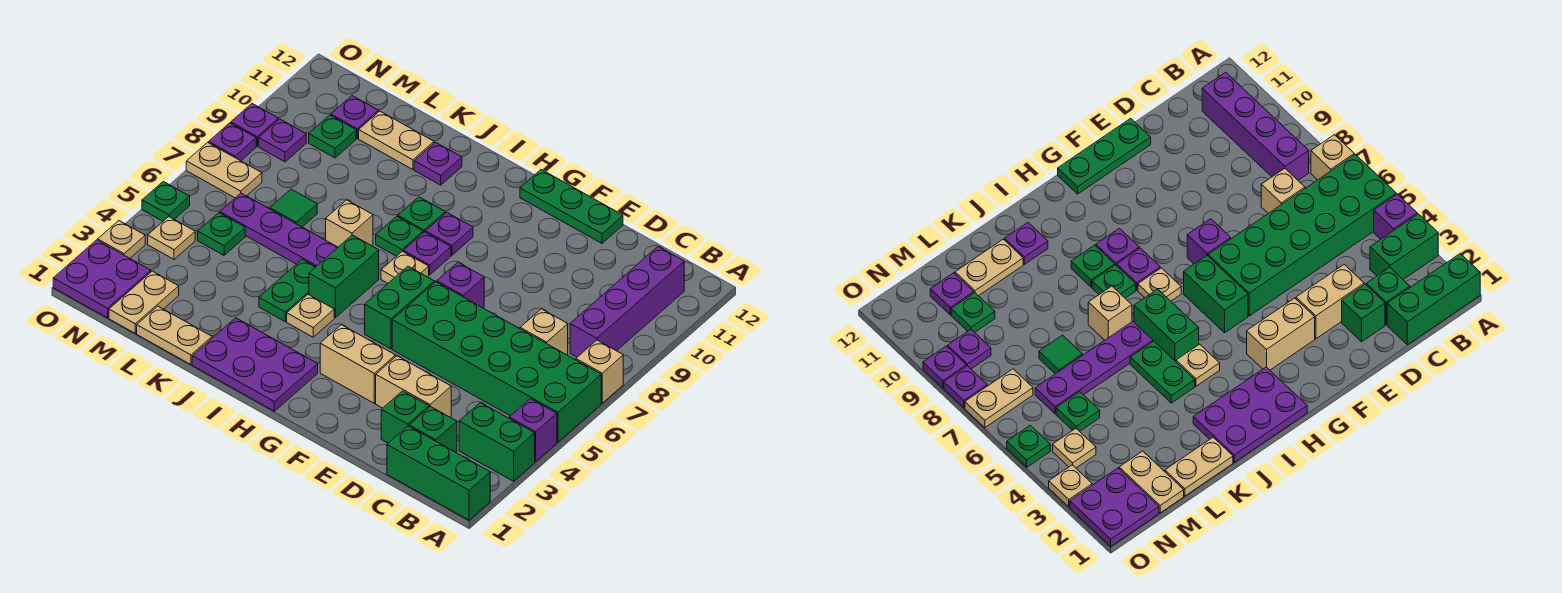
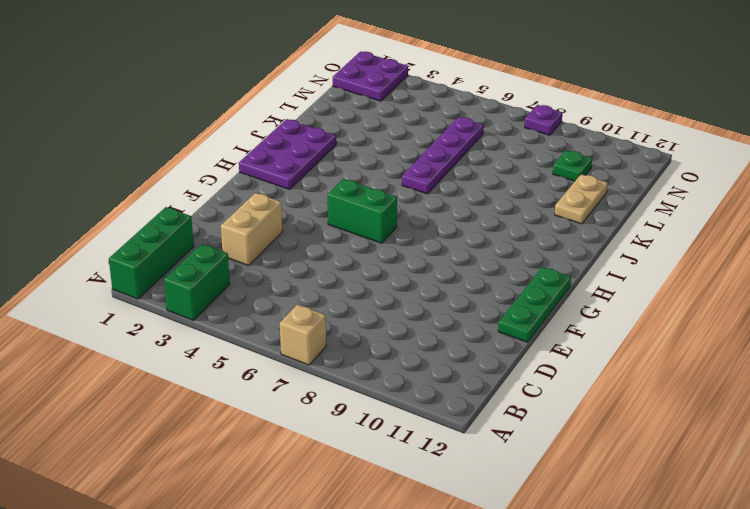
none -> purple 1x1 brick [509,399,557,462]
none -> green 2x6 brick [392,282,601,442]
none -> purple 1x4 brick [570,247,684,357]
none -> green 1x1 brick [409,407,457,452]

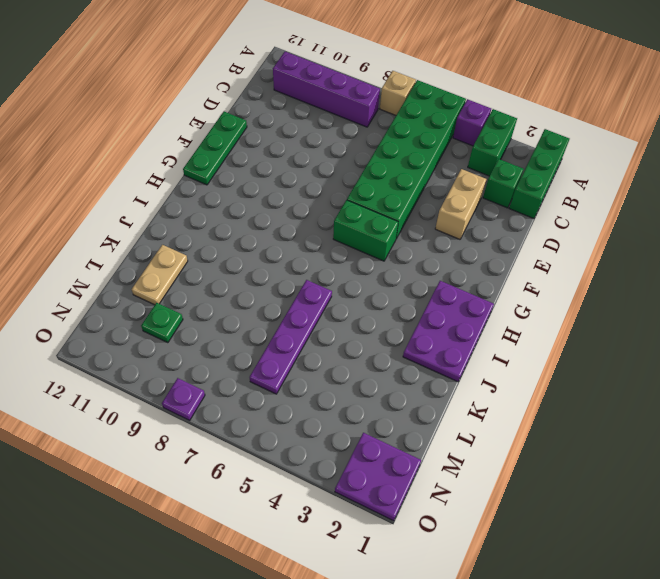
none -> tan 1x1 brick [520,309,568,355]
none -> green 1x1 brick [381,391,429,443]
none -> tan 1x2 brick [320,325,396,403]
none -> purple 1x1 brick [437,262,484,308]

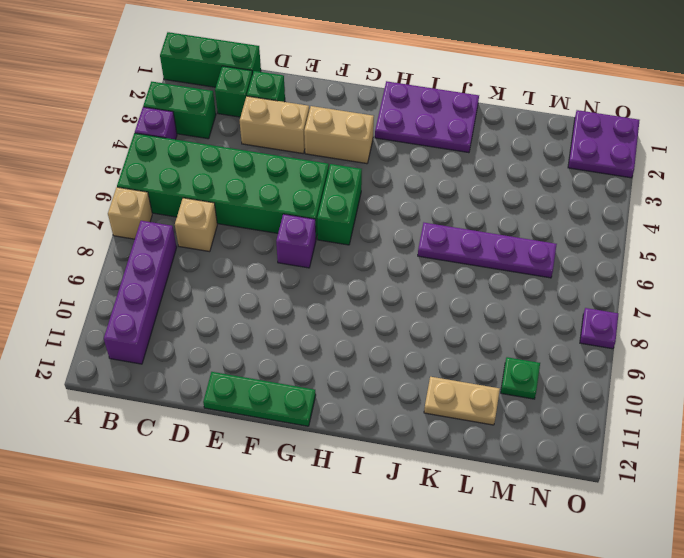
none -> tan 1x1 plate [381,251,429,283]
none -> purple 1x1 plate [403,232,451,275]
none -> purple 1x1 plate [426,212,473,255]
none -> tan 1x1 plate [287,295,334,337]

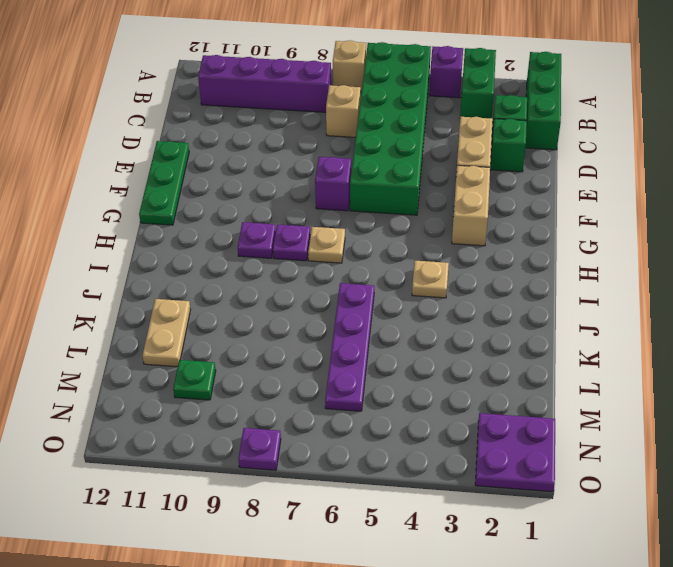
none -> green 1x2 brick [365,266,434,349]
none -> purple 2x3 plate [192,318,318,411]
none -> green 1x2 brick [309,235,379,318]
none -> green 1x1 plate [376,216,423,256]

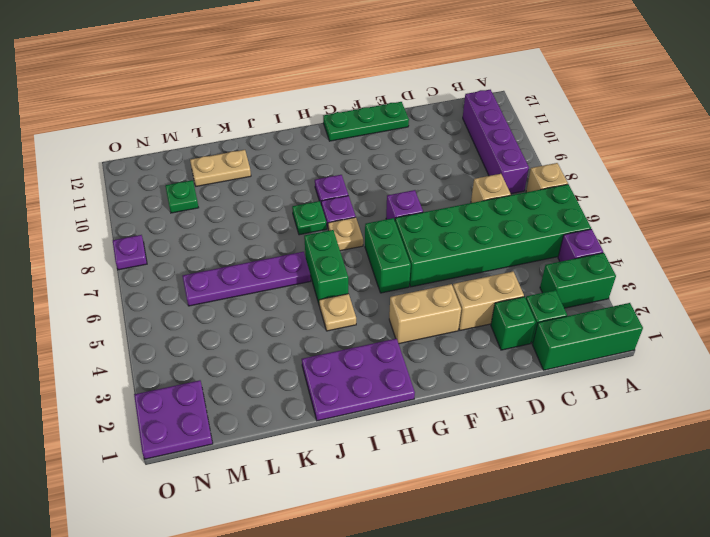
none -> green 1x1 plate [398,197,445,233]
none -> green 1x2 plate [259,259,315,322]
none -> tan 1x1 brick [326,200,373,247]
none -> purple 1x1 plate [414,142,462,185]

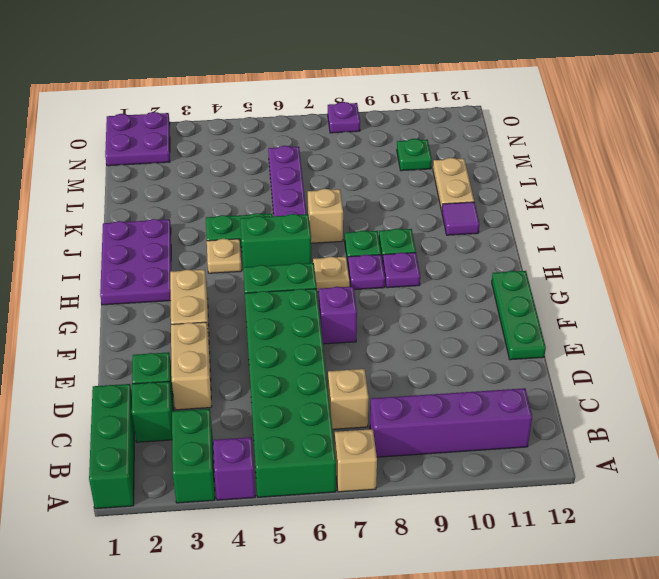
purple 1x1 tile [442,202,480,235] -> purple 1x1 plate [414,142,462,185]
none -> tan 1x2 plate [137,306,212,365]
none -> green 1x1 tile [270,189,317,227]
none -> tan 1x2 plate [109,271,179,333]
none -> green 1x1 plate [198,213,245,255]

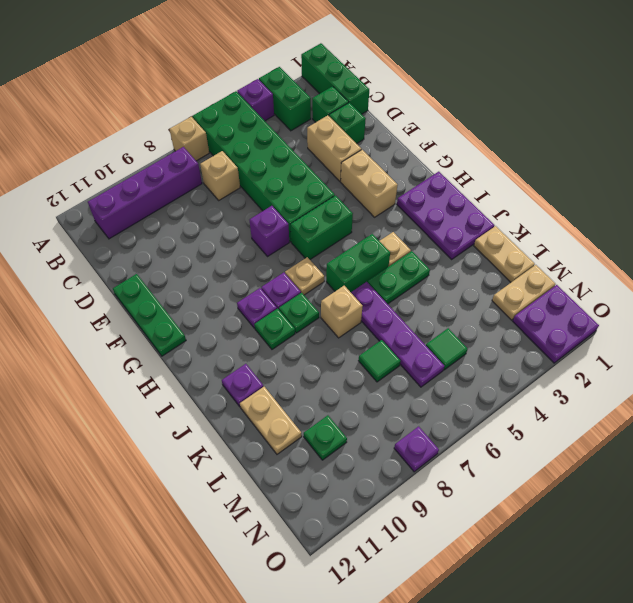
green 1x1 tile [426,328,468,370] -> green 1x1 plate [198,213,245,255]
none -> purple 1x1 plate [331,96,378,138]
none -> tan 1x1 plate [148,217,195,259]
none -> tan 1x2 plate [186,142,262,198]
none -> purple 1x1 plate [259,119,306,162]

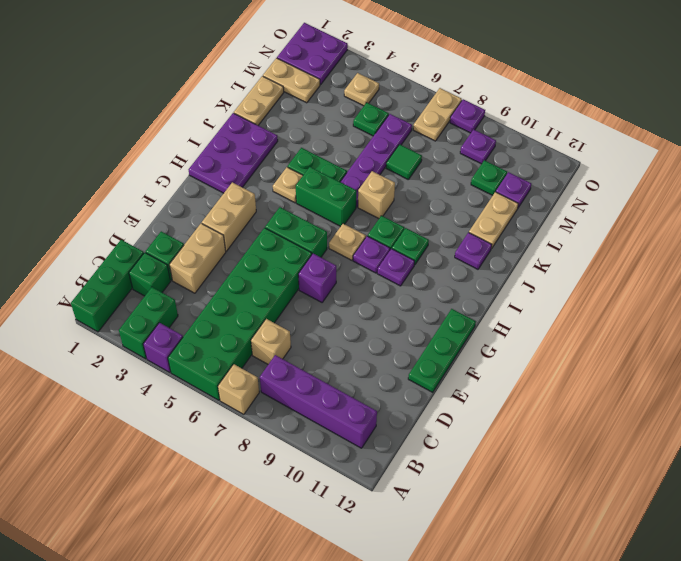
none -> tan 1x1 plate [98,221,145,258]
none -> green 1x1 plate [142,182,190,221]
none -> purple 1x1 plate [231,104,278,146]

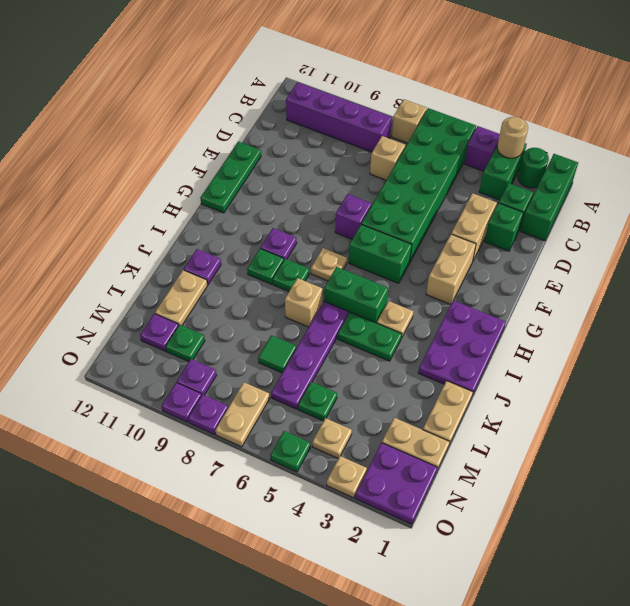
green 1x1 round brick [518,148,549,188] -> none
tan 1x1 round brick [497,117,528,158] -> none
none -> purple 1x1 plate [403,232,451,275]

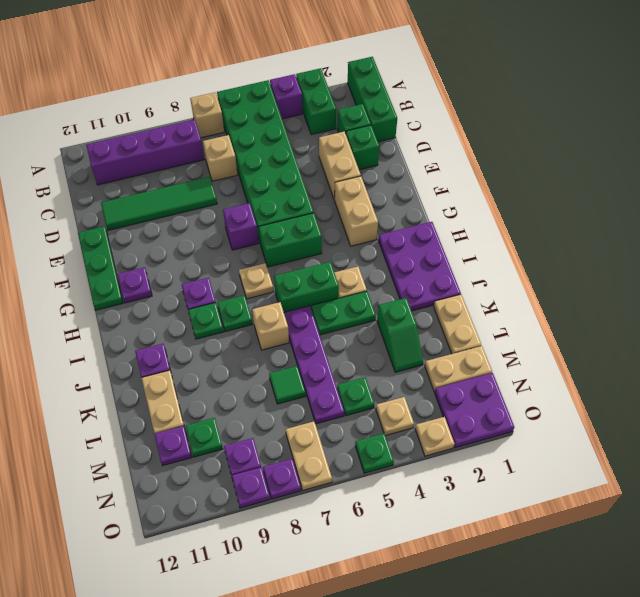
green 1x4 tile [101,177,217,230] -> none
purple 1x1 plate [117,267,152,303] -> purple 1x1 plate moved to [403,232,451,275]
green 1x2 slope [377,298,423,372] -> none

